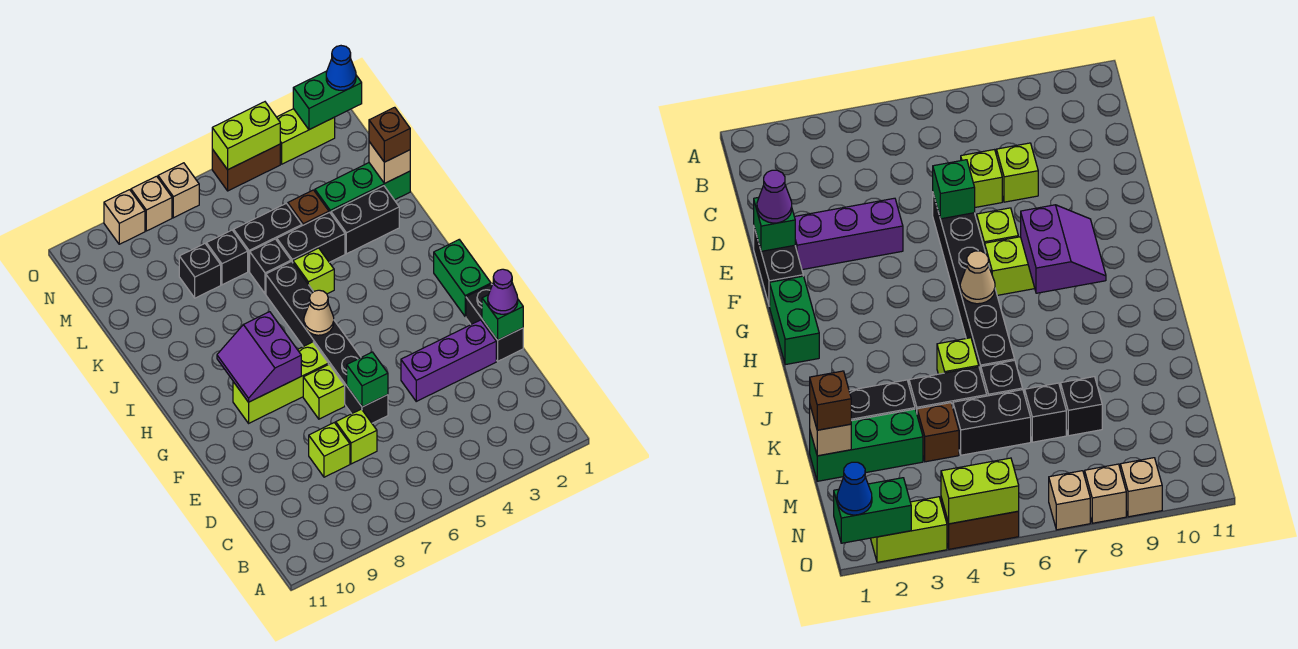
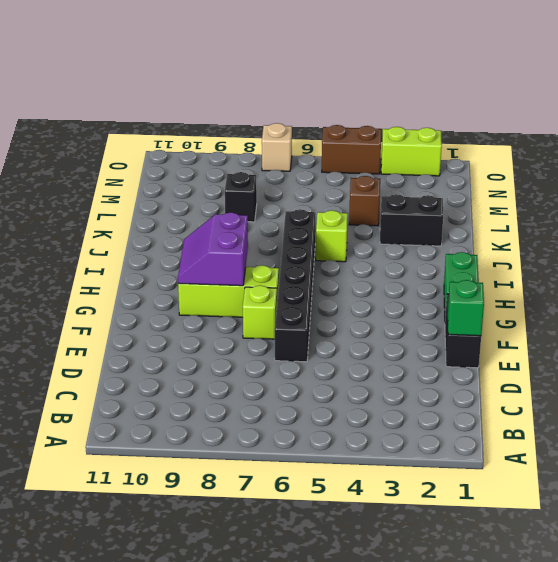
none -> lime 1x1 brick [336,409,377,464]
none -> lime 1x1 brick [309,423,350,477]
none -> purple 1x3 brick [401,320,496,401]
none -> black 1x2 brick [277,212,345,262]

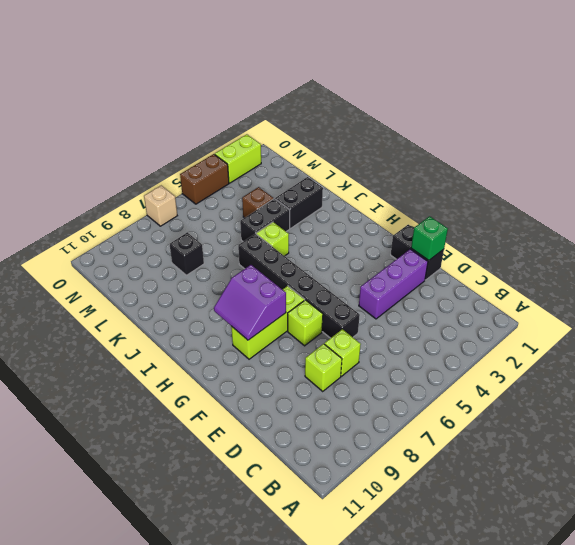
none -> green 1x2 brick [434,240,491,317]
none -> black 1x1 brick [250,239,291,294]
none -> green 1x3 brick [315,163,410,213]
none -> black 1x2 brick [234,203,302,271]

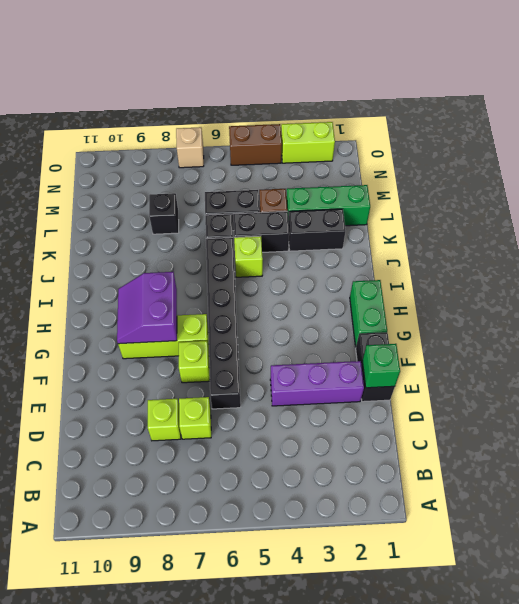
none -> black 1x1 brick [207,230,248,285]
none -> tan 1x1 brick [131,176,172,231]
none -> tan 1x1 brick [104,190,145,244]
none -> green 1x1 brick [347,352,388,407]

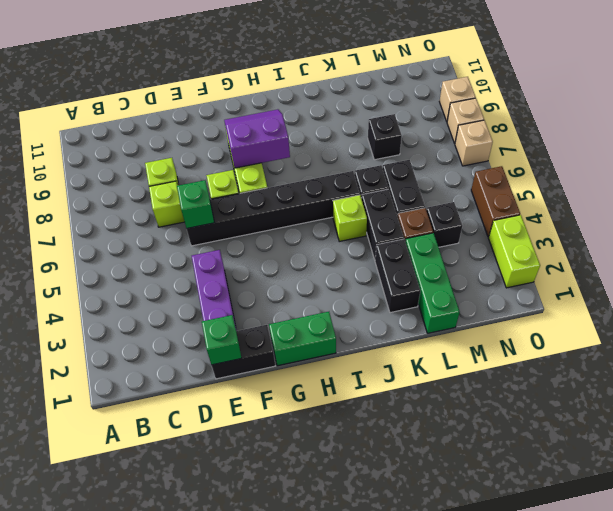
black 1x1 brick [426,202,462,247] -> black 1x1 brick moved to [207,230,248,285]
none -> tan 1x1 cone [304,290,334,335]
none -> tan 1x1 brick [369,142,410,184]
none -> green 1x2 brick [293,71,362,130]
none -> lime 1x2 brick [212,102,280,170]

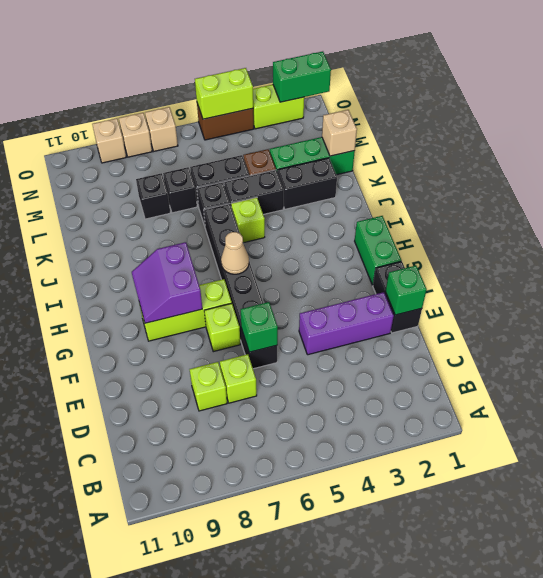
none -> purple 1x1 cone [488,269,518,314]
none -> brown 1x1 brick [369,107,410,162]
none -> blue 1x1 cone [326,46,356,90]

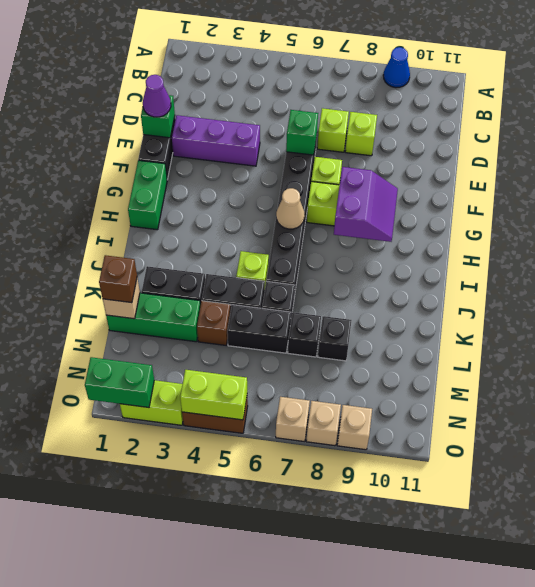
blue 1x1 cone [383,47,410,88] -> blue 1x1 cone moved to [326,46,356,90]

